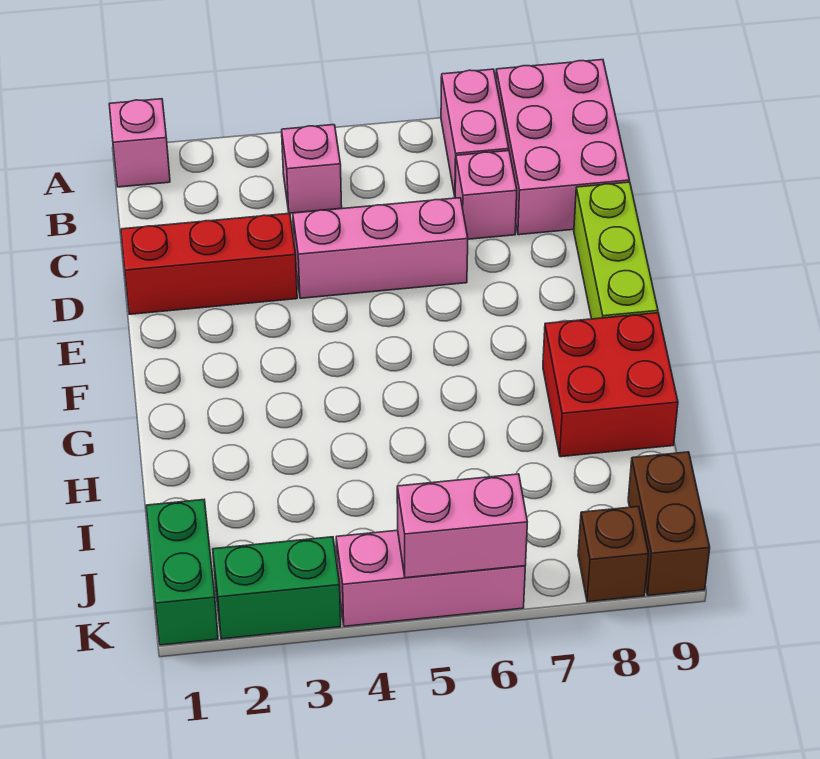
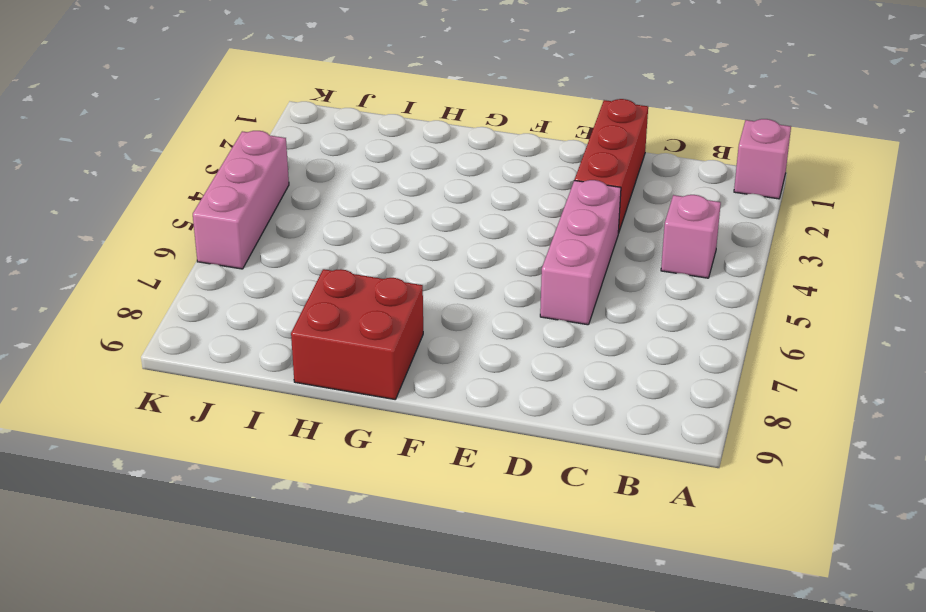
none -> pink 1x2 brick [441,69,509,196]
none -> pink 2x3 brick [496,60,629,235]
none -> pink 1x1 brick [455,151,517,239]

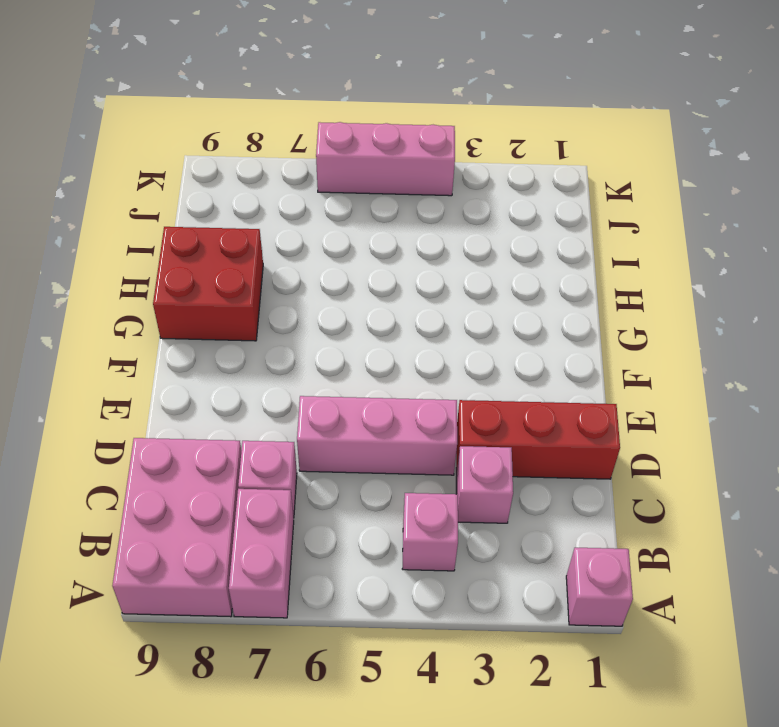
pink 1x1 brick [456,446,513,523] -> none
none -> lime 1x3 brick [574,182,658,319]
none -> green 1x2 brick [146,500,218,645]
none -> brown 1x2 brick [628,452,710,596]

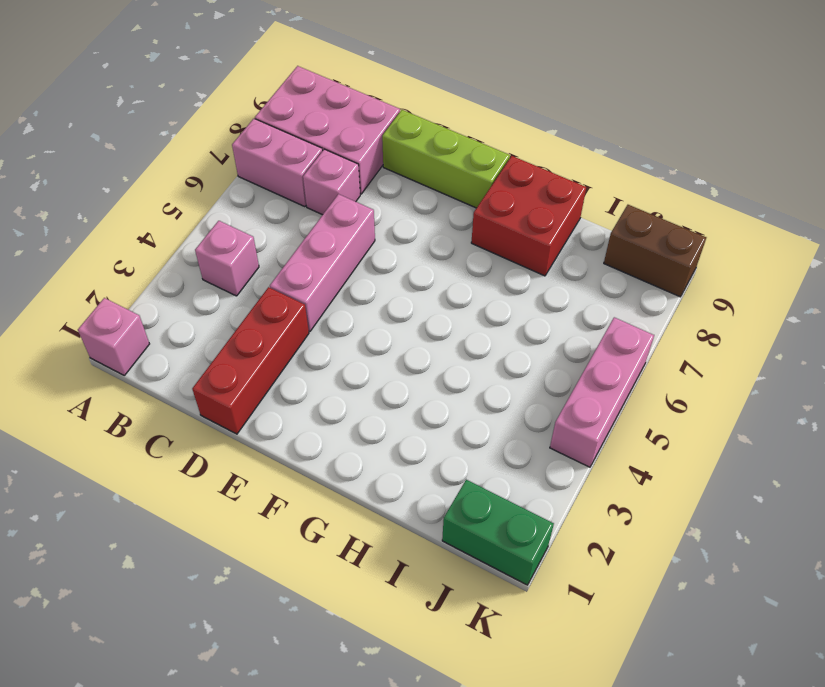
none -> green 1x2 brick [213,537,341,639]
none -> brown 1x1 brick [578,506,648,602]
none -> pink 1x2 brick [397,474,527,578]

